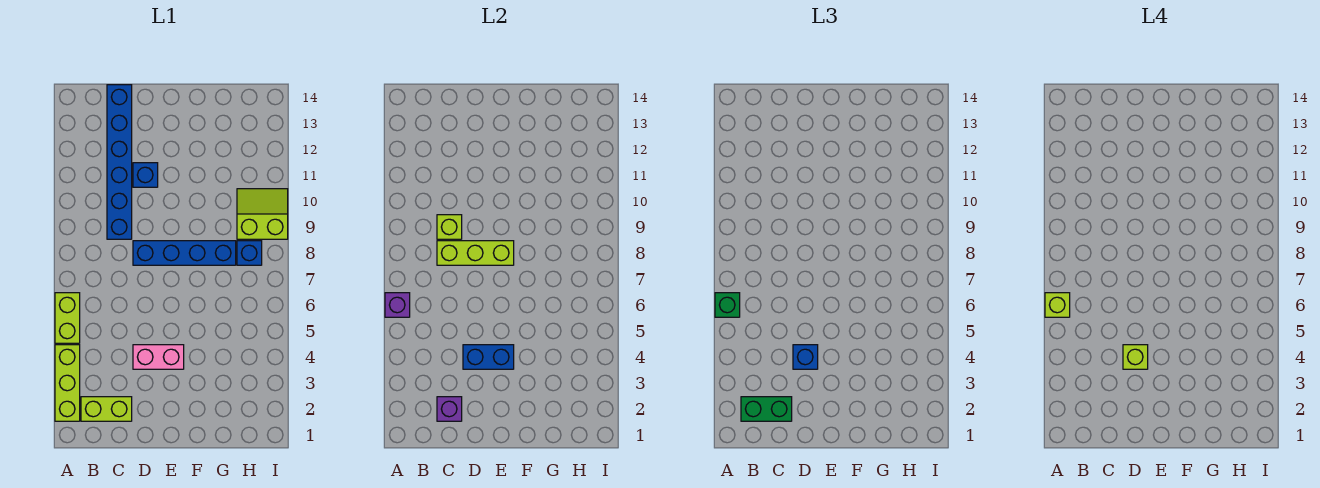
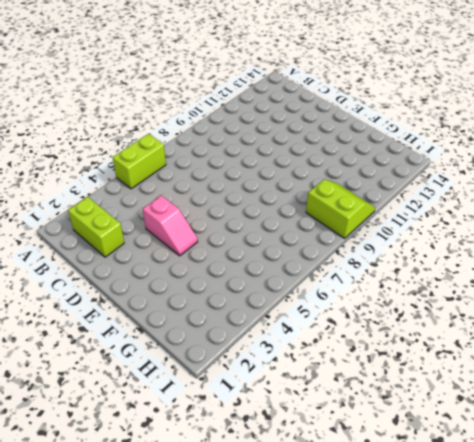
pink 1x2 slope [143,196,198,256] -> pink 1x2 brick [133,345,184,369]
none -> lime 1x3 brick [55,345,80,421]
none -> blue 1x6 brick [107,85,132,239]
none -> blue 1x4 brick [133,241,236,265]

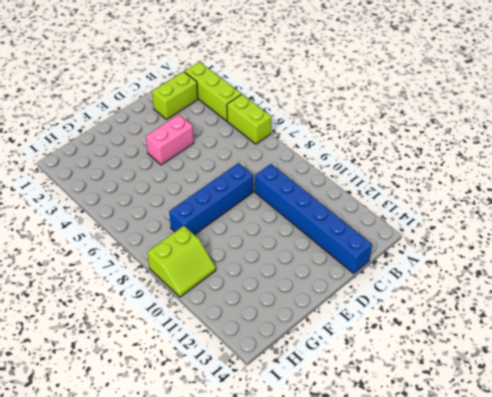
none -> blue 1x1 brick [133,163,158,187]
none -> blue 1x1 brick [237,241,262,265]
none -> purple 1x1 brick [385,293,410,317]

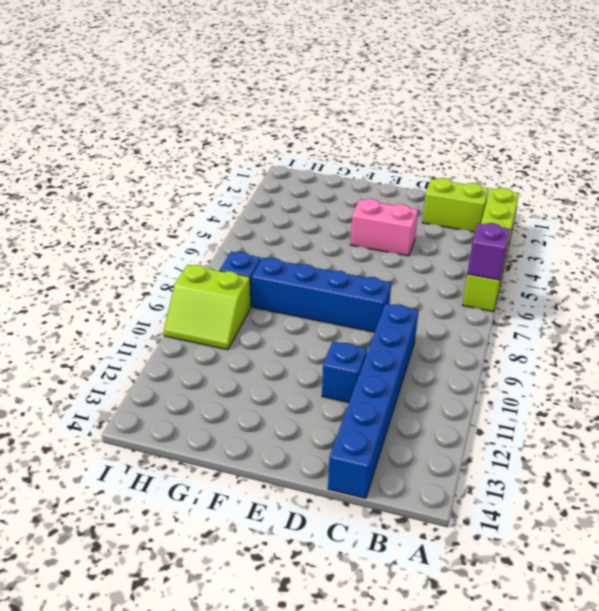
none -> purple 1x1 brick [437,397,462,421]
none -> lime 1x3 brick [437,241,514,265]
none -> lime 1x1 brick [437,215,462,239]

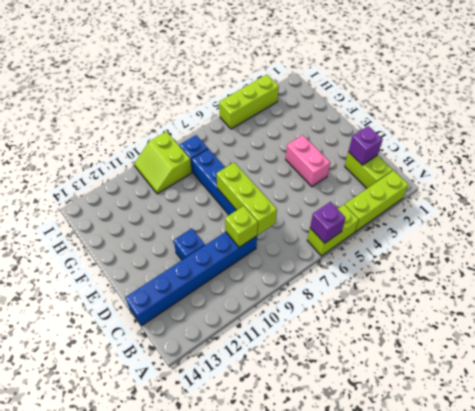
lime 1x3 brick [219,75,279,129] -> none
none -> blue 1x2 brick [463,345,514,369]
none -> green 1x1 brick [715,293,740,317]
none -> green 1x2 brick [741,397,792,421]

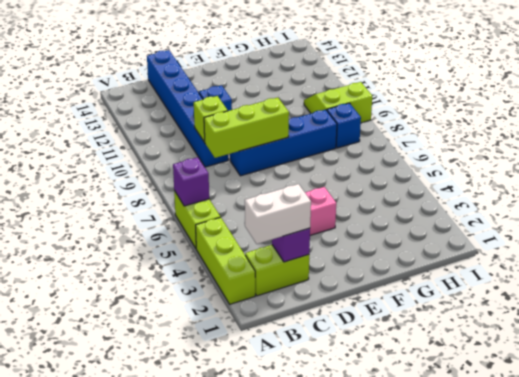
white 1x2 brick [245,184,311,244] -> green 1x2 brick [741,397,792,421]
none -> blue 1x2 brick [463,345,514,369]
none -> green 1x1 brick [715,293,740,317]
none -> blue 1x1 brick [793,345,818,369]

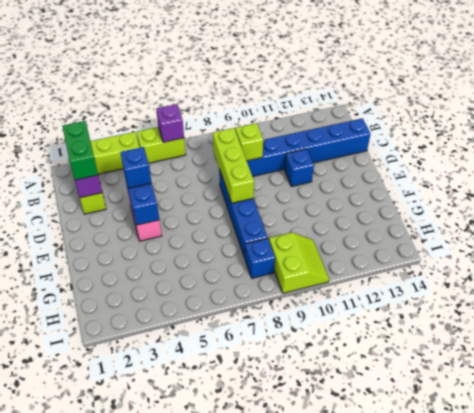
none -> green 1x1 brick [715,293,740,317]
none -> lime 1x1 brick [1045,293,1070,317]
none -> lime 1x1 brick [1123,345,1148,369]

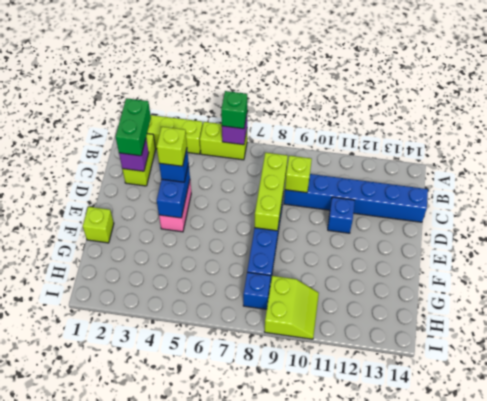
lime 1x1 brick [83,207,114,243] -> lime 1x1 brick moved to [1045,293,1070,317]

